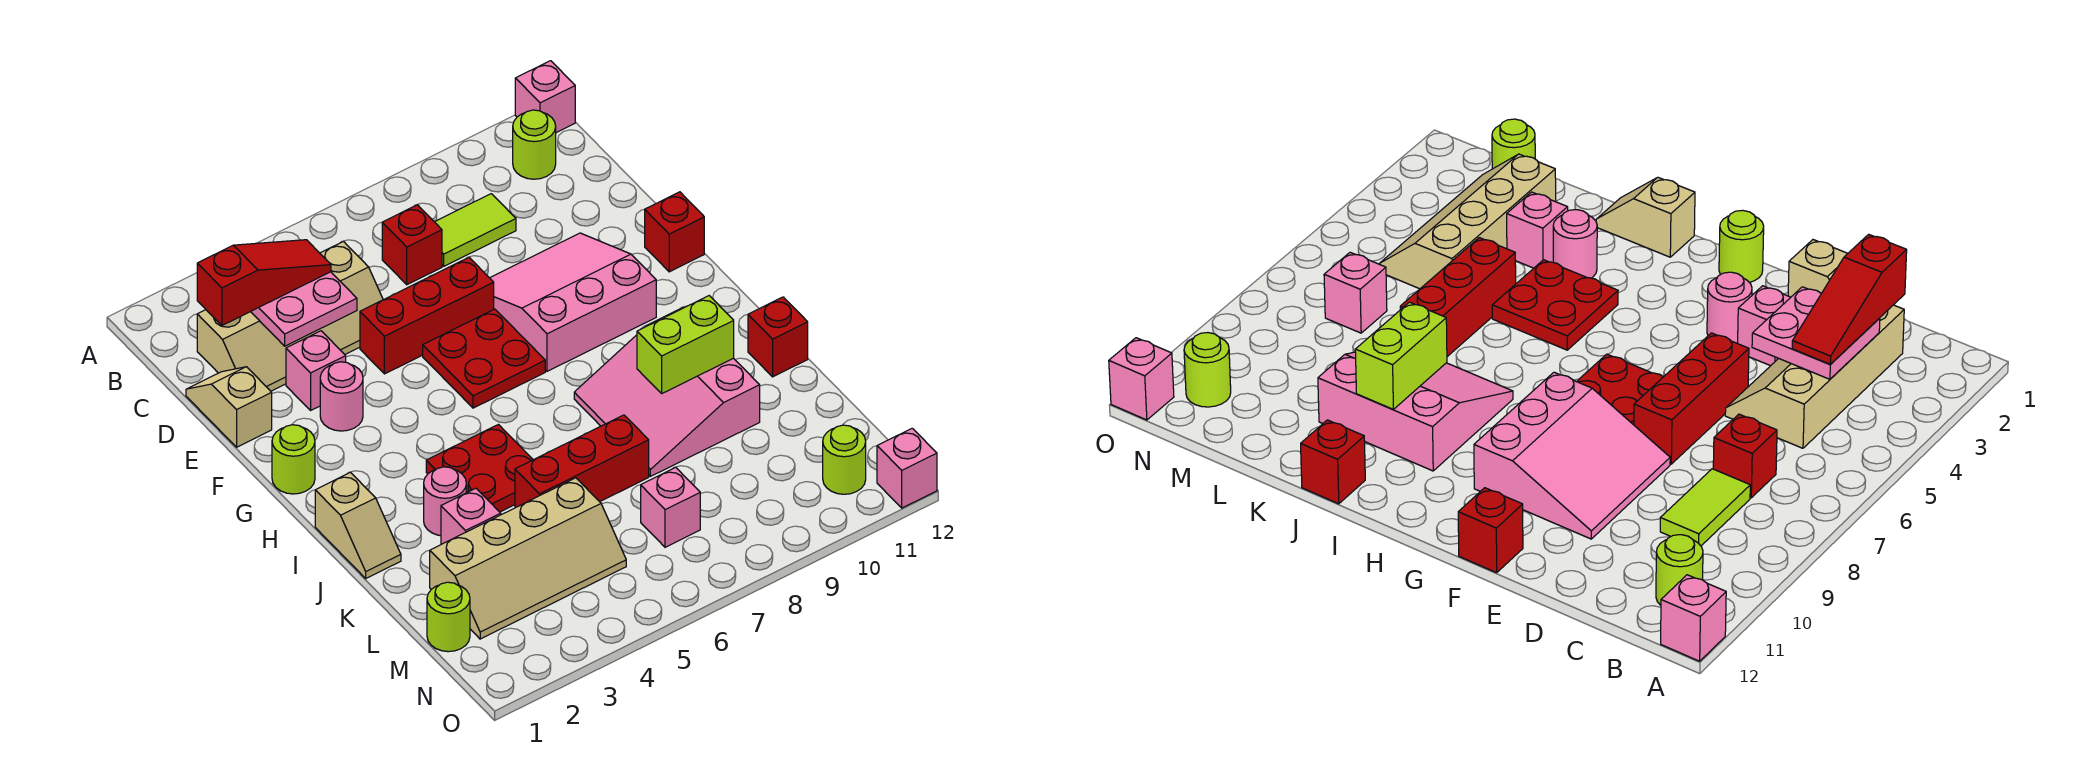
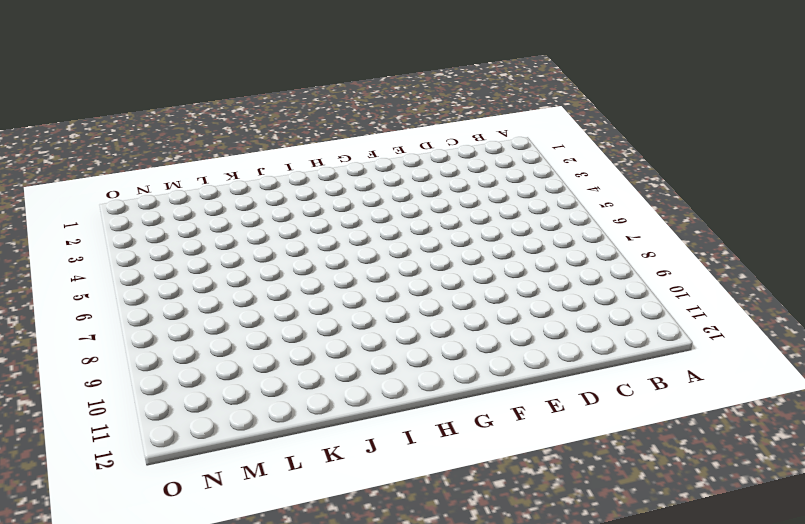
none -> pink 1x1 brick [515,61,575,133]
none -> lime 1x1 round brick [513,110,556,179]
none -> tan 2x4 slope [197,242,383,391]

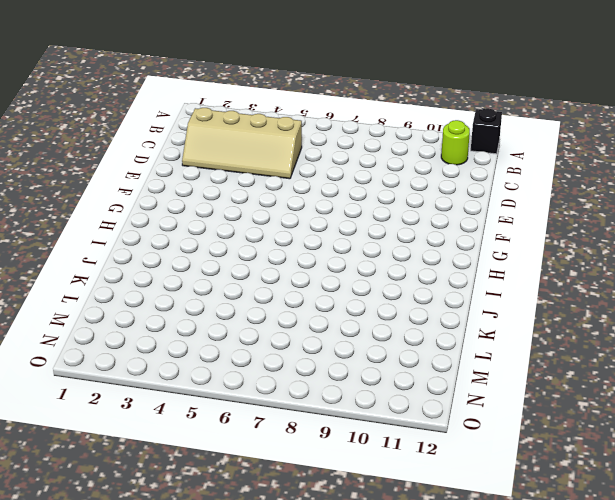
black 1x1 brick [471,108,502,154] -> pink 1x1 brick [515,61,575,133]
none -> red 1x1 brick [382,205,442,285]
none -> lime 1x2 tile [435,194,516,266]
none -> tan 1x2 slope [186,367,272,447]

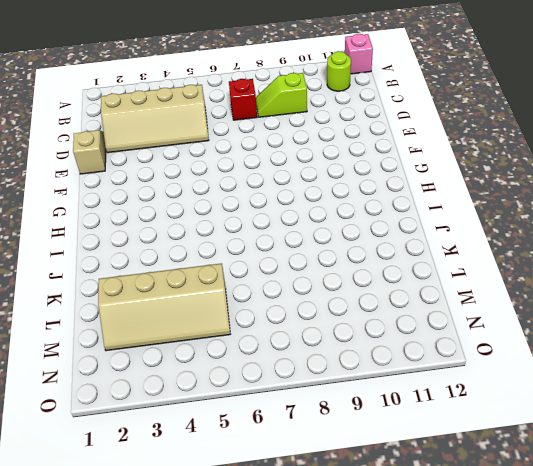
lime 1x2 slope [256,73,307,117] -> lime 1x2 tile [435,194,516,266]
none -> pink 1x1 brick [286,331,346,410]
none -> red 1x3 brick [360,258,494,374]
none -> pink 3x3 slope [490,233,656,371]

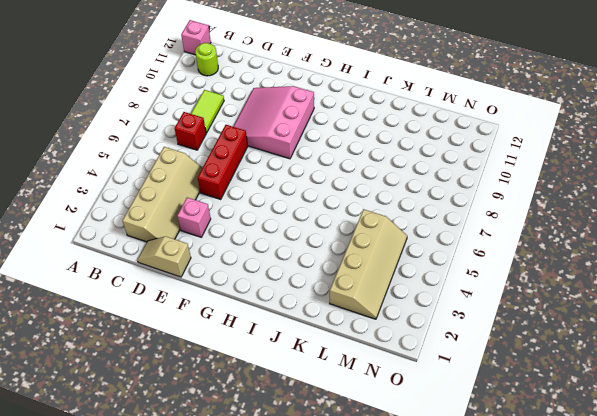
none -> pink 1x1 round brick [320,362,363,431]
none -> red 2x2 plate [423,309,545,408]
none -> red 1x1 brick [645,192,704,272]

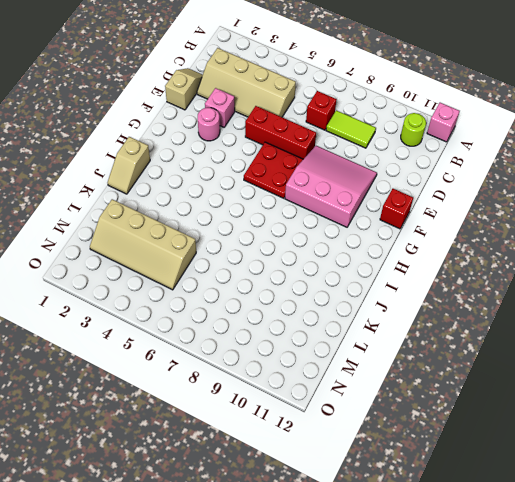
none -> lime 1x1 round brick [272,425,315,494]
none -> red 2x2 plate [426,425,533,512]
none -> pink 3x3 slope [574,307,760,476]

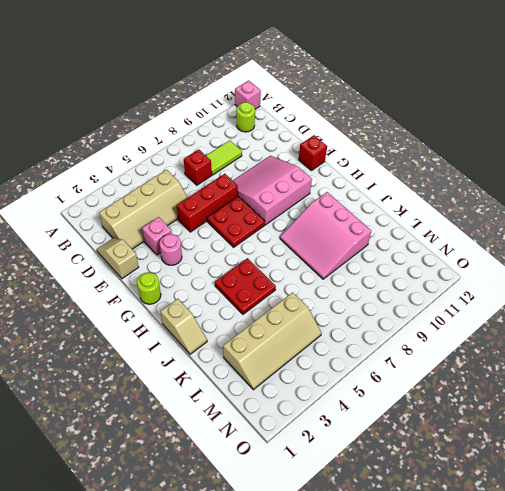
none -> pink 1x1 round brick [424,467,466,536]
none -> red 1x1 brick [748,297,808,377]
none -> pink 1x1 brick [441,488,501,544]

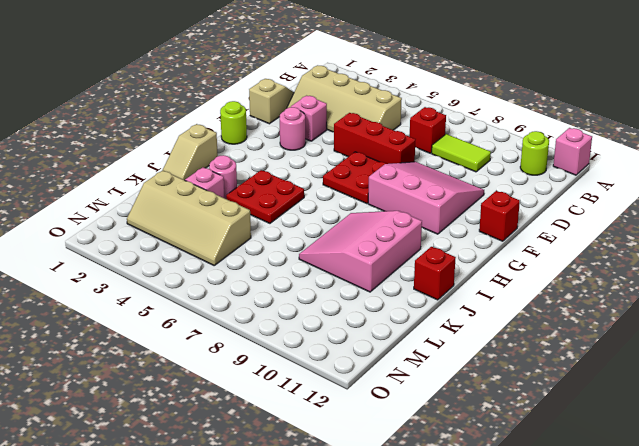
none -> red 1x3 brick [515,415,649,507]
none -> lime 1x1 round brick [427,582,470,652]
none -> pink 1x1 brick [641,467,700,547]

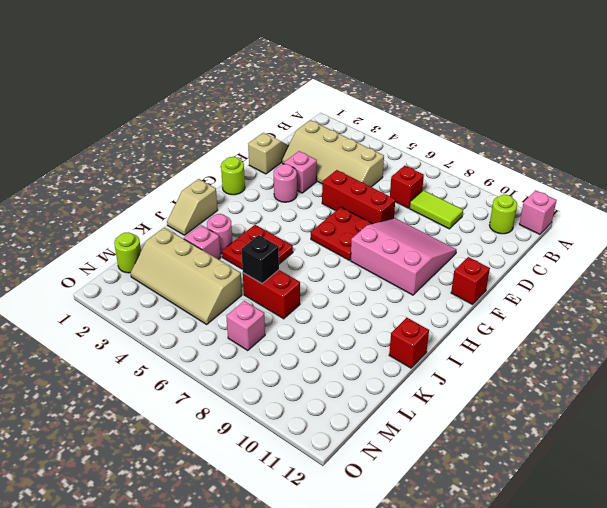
red 1x2 brick [243,270,300,319] -> red 1x3 brick [515,415,649,507]
black 1x1 brick [241,235,279,283] -> none
none -> pink 3x3 slope [574,307,760,476]
none -> lime 1x1 round brick [823,425,866,494]
none -> pink 1x1 brick [877,428,937,508]

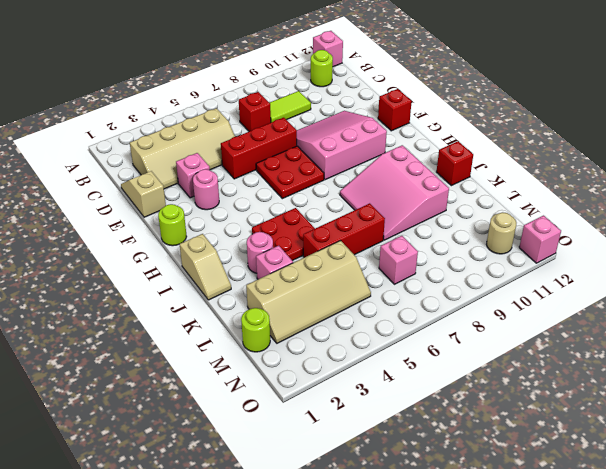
tan 1x1 round brick [486,212,516,254] -> lime 1x1 round brick [823,425,866,494]
none -> pink 2x2 plate [251,272,357,346]
none -> lime 1x2 brick [637,296,734,393]
none -> red 1x3 slope [197,240,331,325]

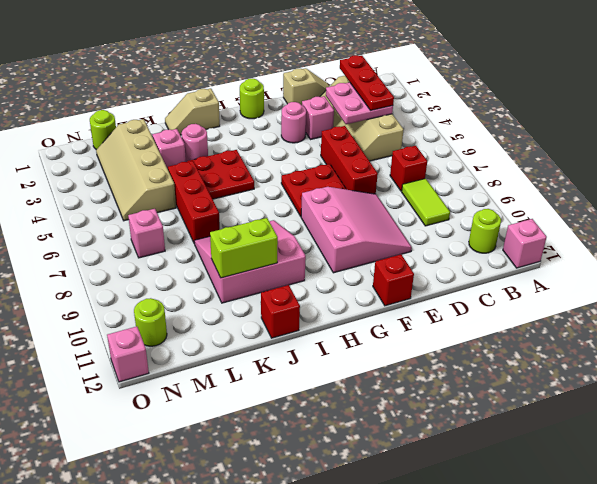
red 1x3 plate [340,55,394,110] -> red 1x3 slope [197,240,331,325]
lime 1x2 brick [210,218,278,278] -> lime 1x2 brick turned to [637,296,734,393]

